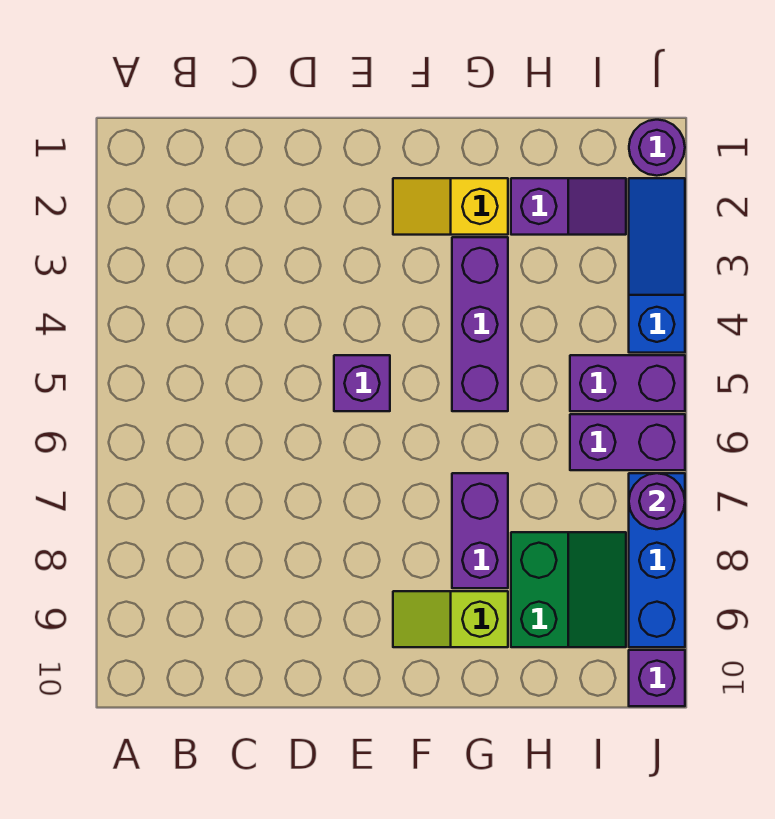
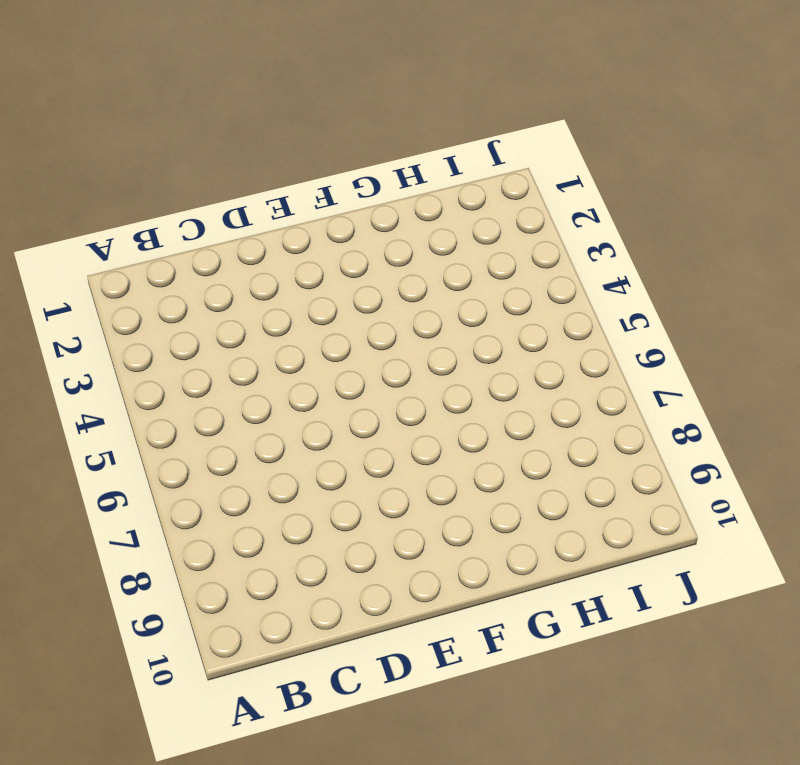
none -> purple 1x1 brick [334,355,390,411]
none -> yellow 1x2 slope [393,178,508,235]
none -> lime 1x2 slope [393,591,508,647]

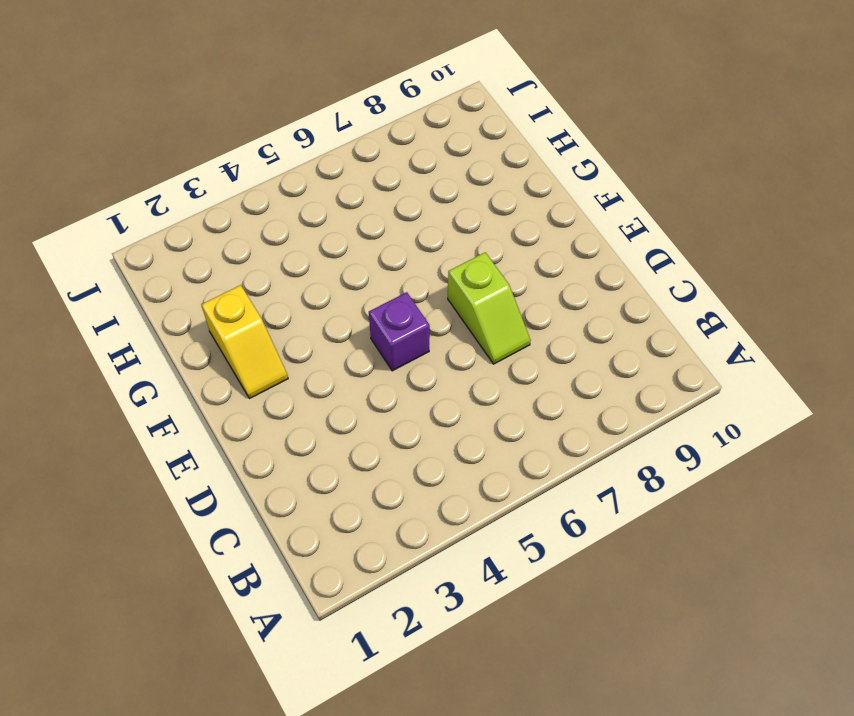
lime 1x2 slope [448,252,531,364] -> lime 1x2 slope moved to [393,591,508,647]
none -> purple 1x3 brick [452,237,508,411]
none -> purple 1x2 brick [452,473,508,588]
none -> purple 1x2 slope [511,178,626,235]

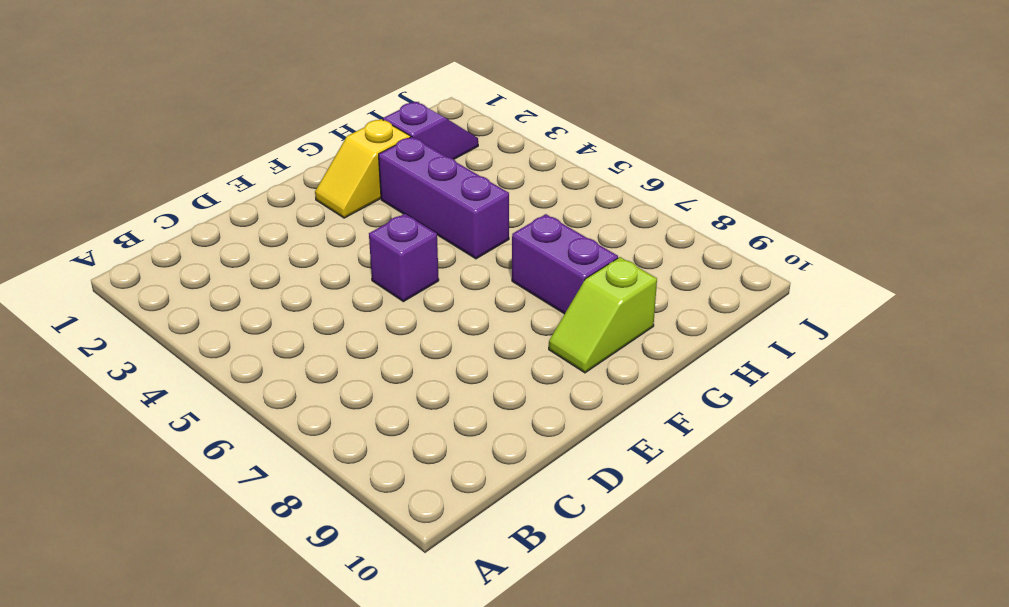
none -> green 2x2 slope [511,532,626,647]
none -> purple 1x2 brick [570,355,685,411]
none -> purple 1x2 brick [570,414,685,470]

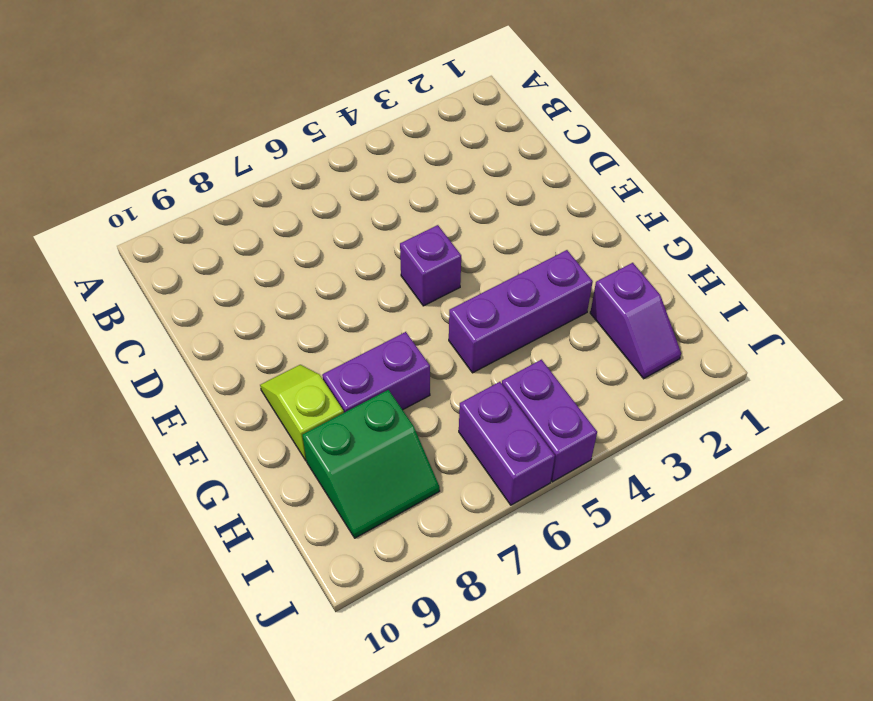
none -> yellow 1x2 slope [393,178,508,235]
none -> purple 1x1 round brick [629,120,685,176]
none -> blue 1x3 slope [629,178,685,353]

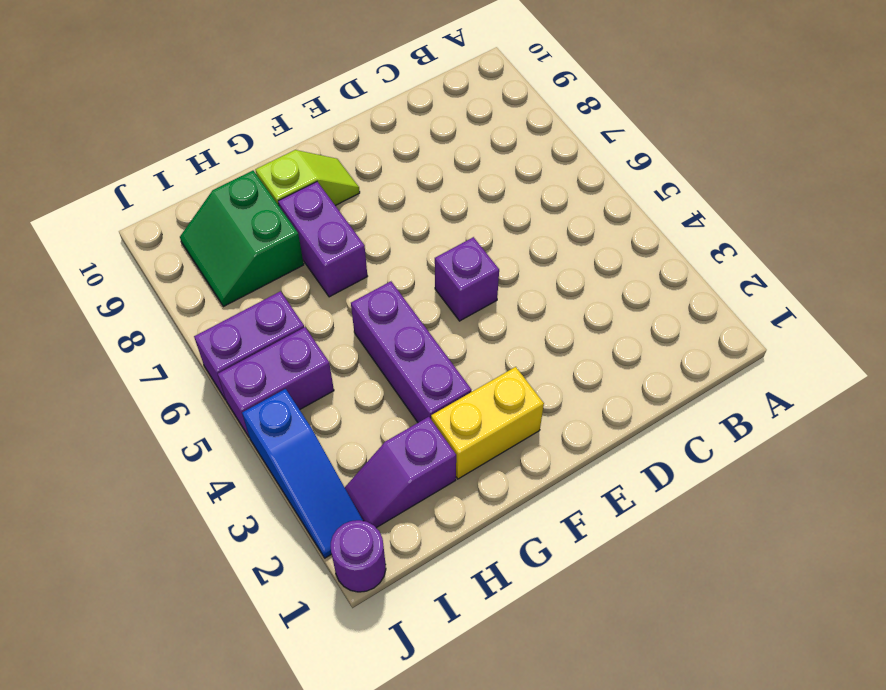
yellow 1x2 brick [431,367,544,479] -> yellow 1x2 slope [393,178,508,235]
none -> blue 1x3 brick [629,473,685,647]
none -> purple 1x1 brick [629,650,685,706]
none -> purple 1x1 round brick [629,473,685,529]

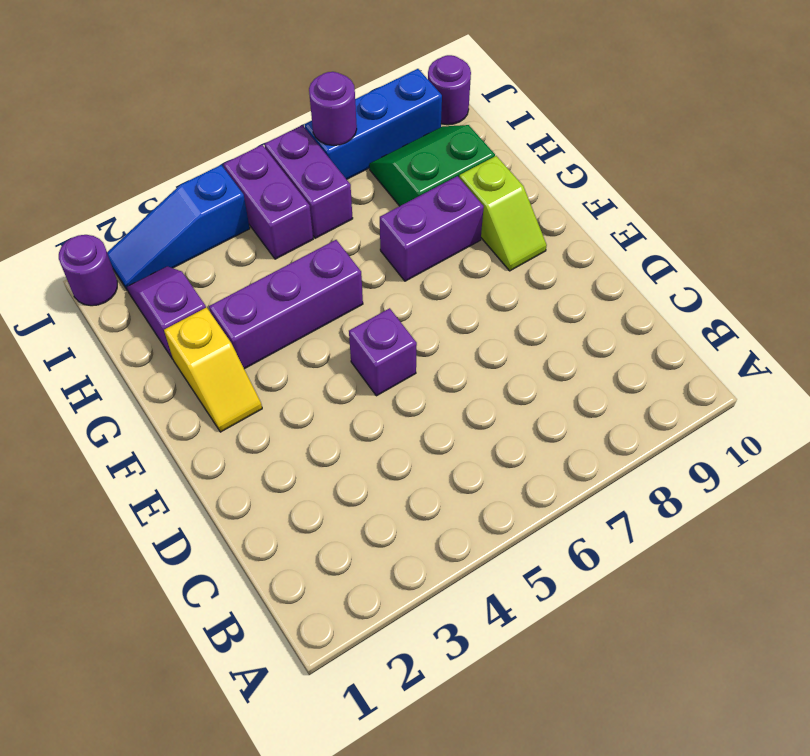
purple 1x1 round brick [428,55,471,125] -> purple 1x1 brick [629,650,685,706]

